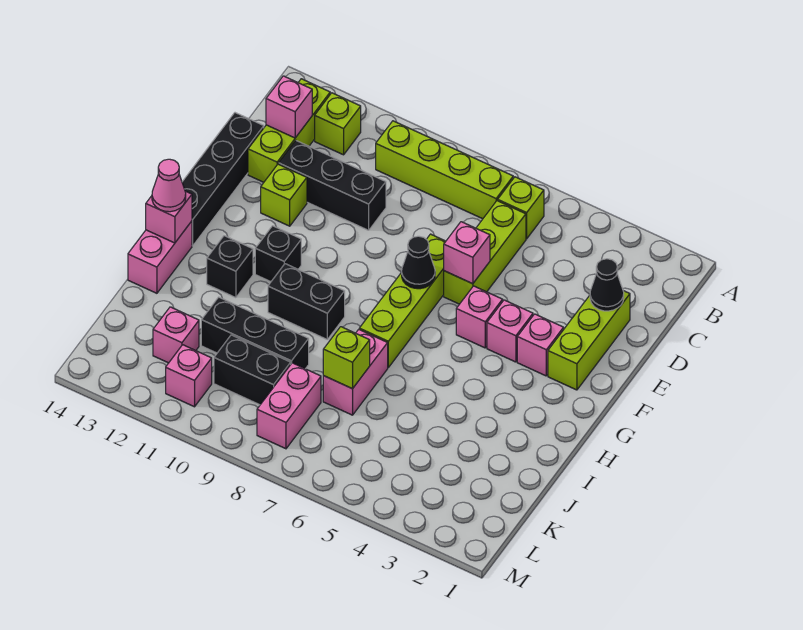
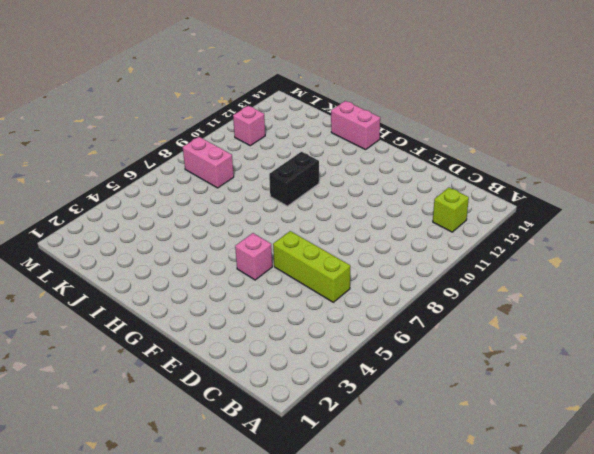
none -> lime 1x1 brick [498,177,544,239]
none -> lime 1x4 brick [376,121,513,219]
none -> lime 1x3 brick [248,79,330,182]
none -> lime 1x3 brick [548,291,630,390]

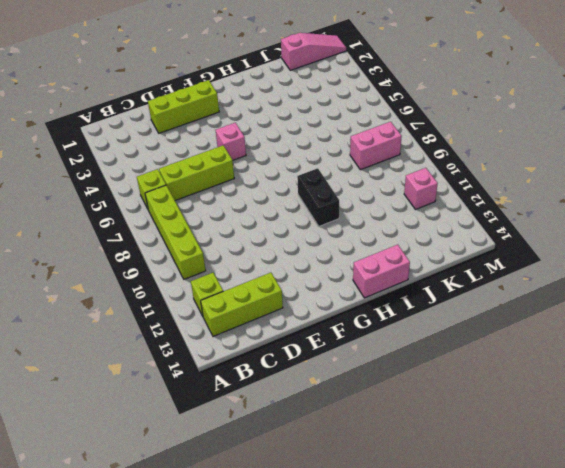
pink 1x3 slope [281,33,346,70] -> none
none -> black 1x3 brick [279,141,386,230]
none -> black 1x4 brick [182,113,264,246]
none -> lime 1x4 brick [359,234,446,367]
none -> lime 1x1 brick [261,164,307,226]

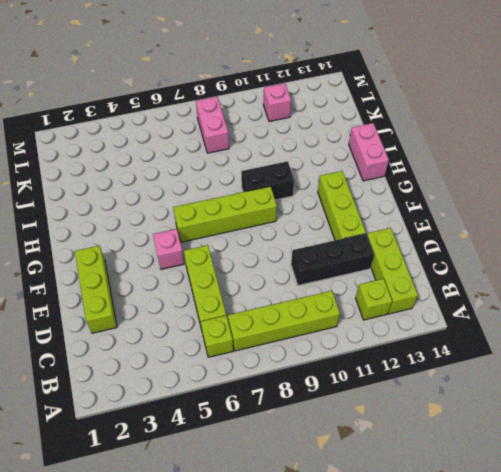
lime 1x3 brick [318,171,366,240] -> lime 1x1 brick [261,164,307,226]
lime 1x4 brick [173,186,277,242] -> lime 1x4 brick turned to [359,234,446,367]
none -> black 1x4 brick [182,113,264,246]
none -> pink 1x1 brick [517,314,564,376]
none -> pink 1x1 brick [487,300,533,362]
none -> black 1x1 brick [255,226,301,282]

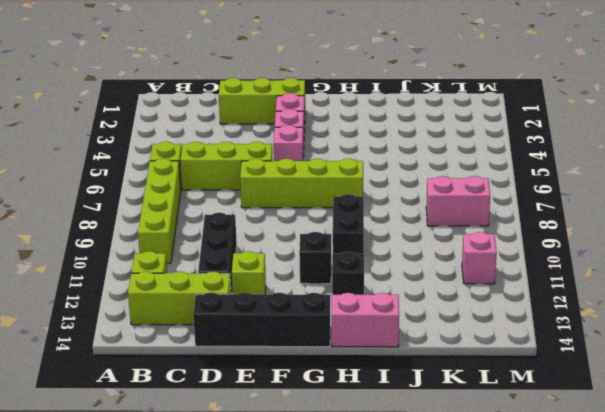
none -> pink 1x2 brick [323,329,388,415]
none -> black 1x3 brick [201,297,309,369]
none -> black 1x2 brick [214,335,291,405]
none -> pink 1x1 brick [153,307,199,363]

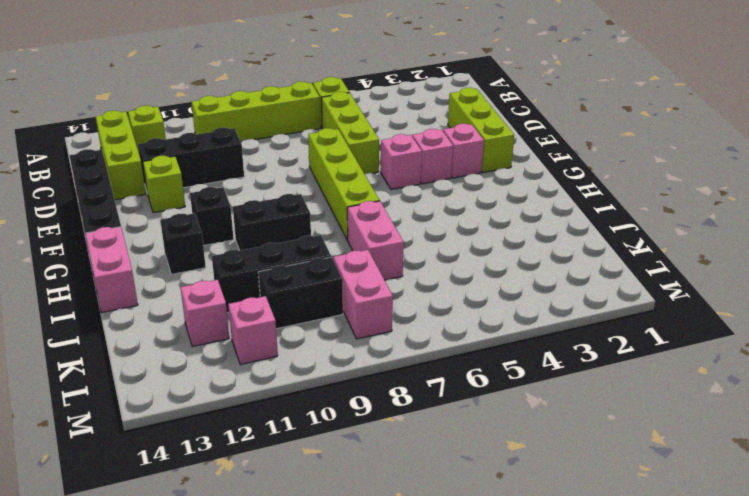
none -> pink 1x1 brick [266,76,312,138]
none -> black 1x1 cone [590,259,624,311]
none -> pink 1x1 brick [444,222,490,284]
none -> black 1x1 cone [402,236,435,289]

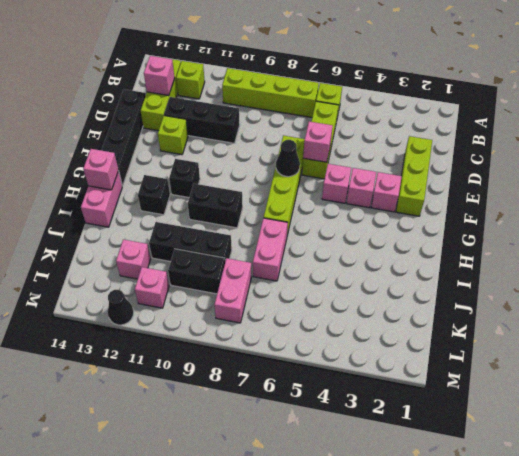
black 1x1 cone [108,290,134,325] -> black 1x1 cone moved to [590,259,624,311]
none -> lime 1x1 brick [323,327,370,389]
none -> pink 1x1 cone [152,159,186,212]

